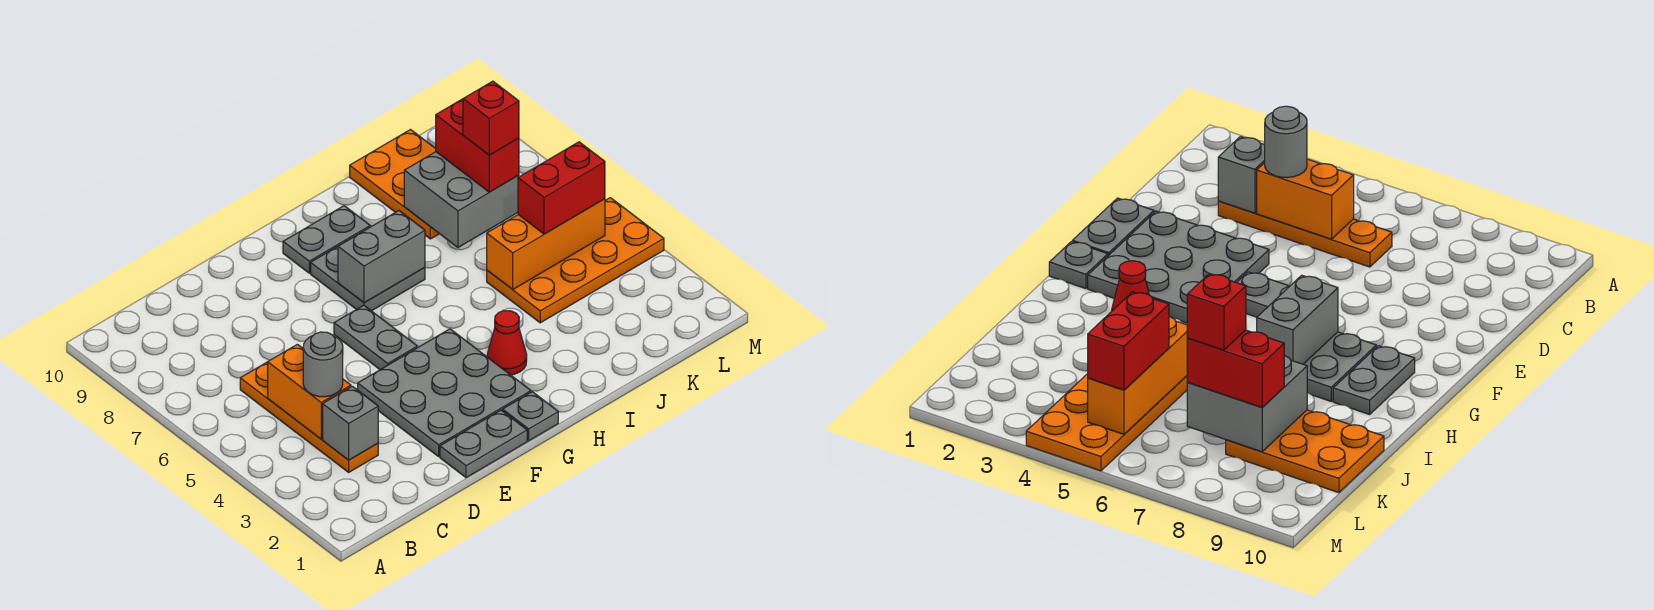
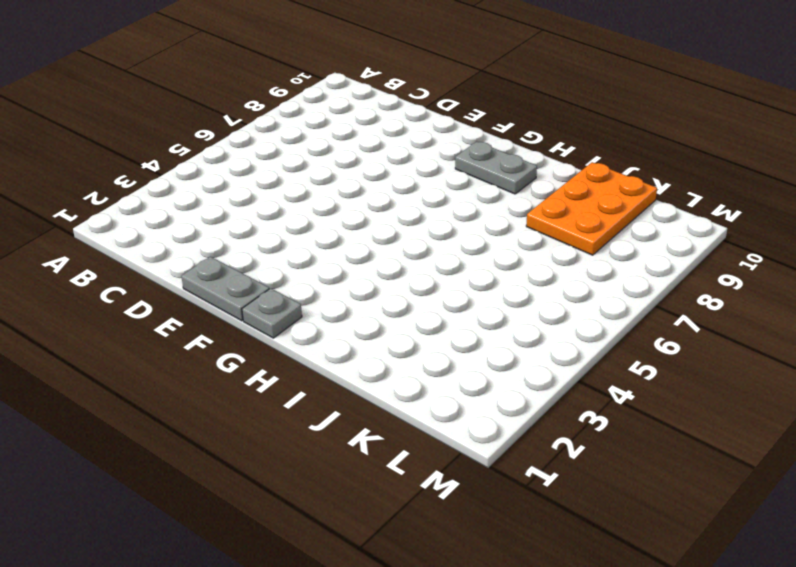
none -> orange 1x4 plate [240,362,378,472]
none -> grey 3x3 plate [358,329,531,456]
none -> grey 1x2 plate [334,305,417,370]

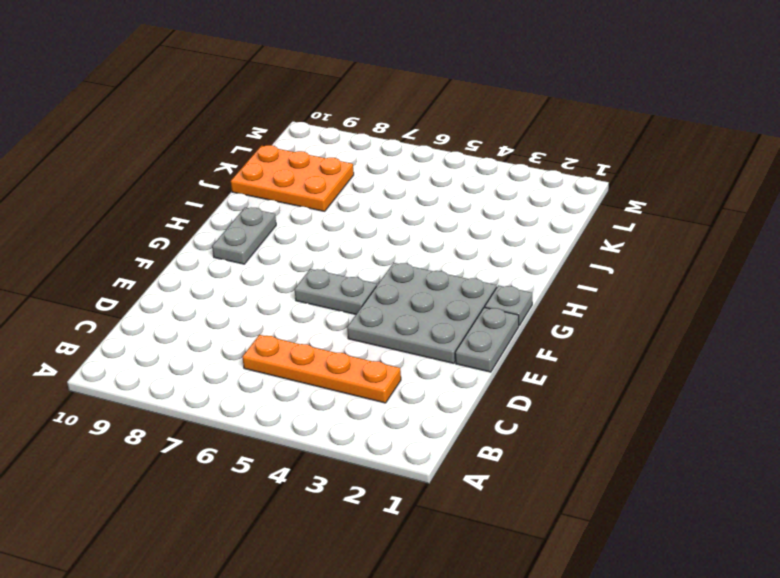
none -> grey 2x2 plate [311,247,425,311]
none -> red 1x1 cone [487,311,527,375]
none -> orange 2x4 plate [487,198,664,323]

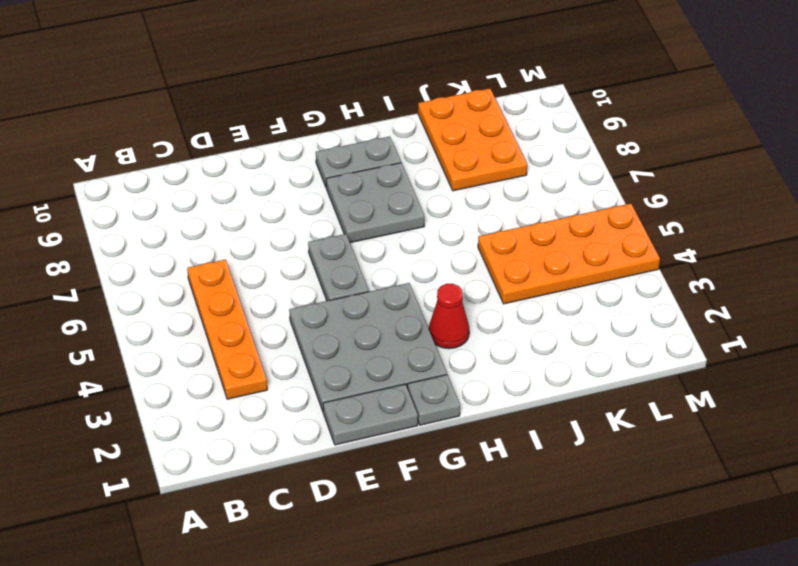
none -> grey 1x1 brick [323,386,378,460]
none -> orange 1x2 brick [268,344,351,439]
none -> grey 1x2 brick [338,211,425,303]

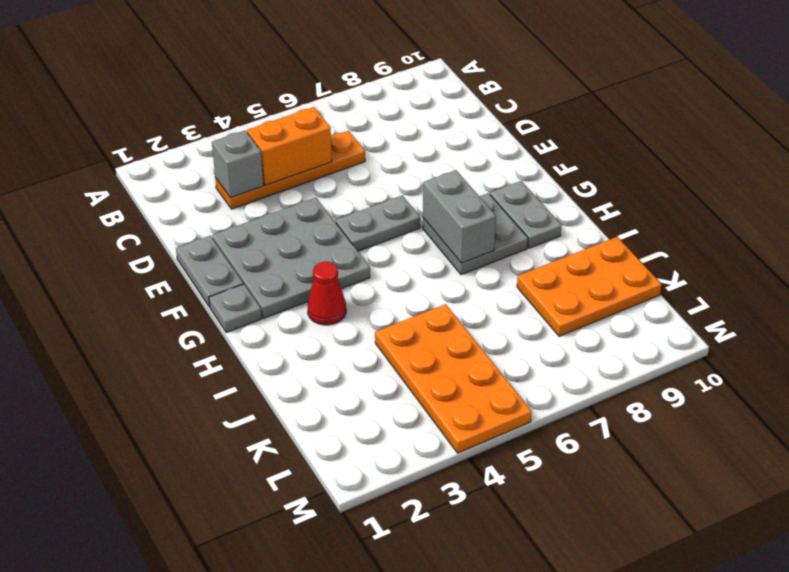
none -> orange 1x3 brick [487,199,605,289]
none -> grey 2x2 brick [404,152,519,247]
none -> grey 1x1 round brick [303,332,343,397]

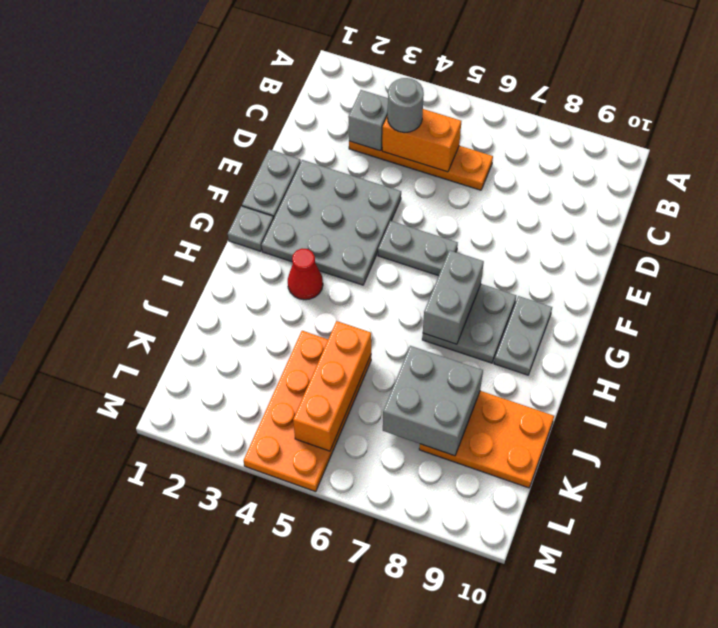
none -> red 1x2 brick [518,142,605,234]
none -> red 1x2 brick [436,99,519,192]
none -> red 1x1 brick [463,81,519,155]

